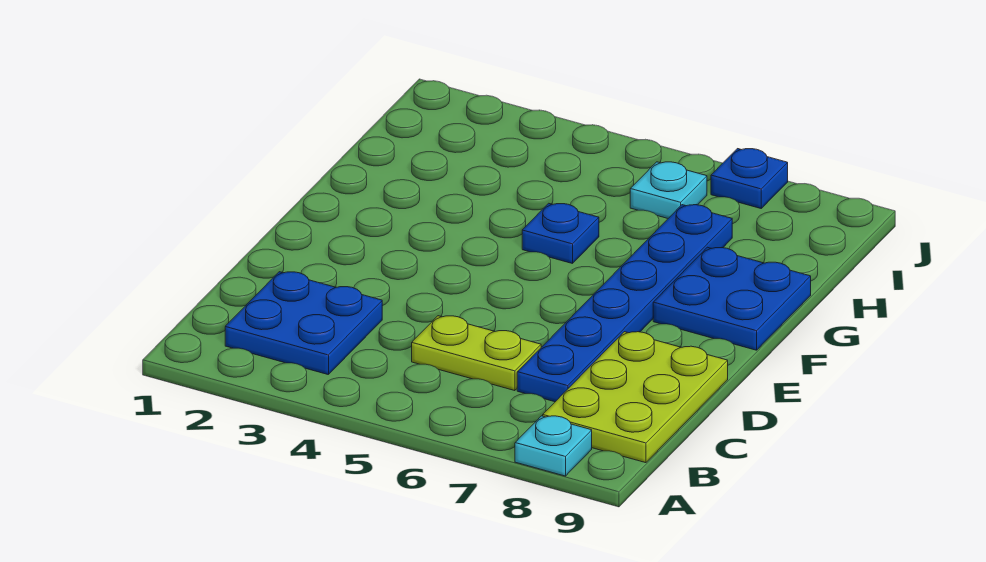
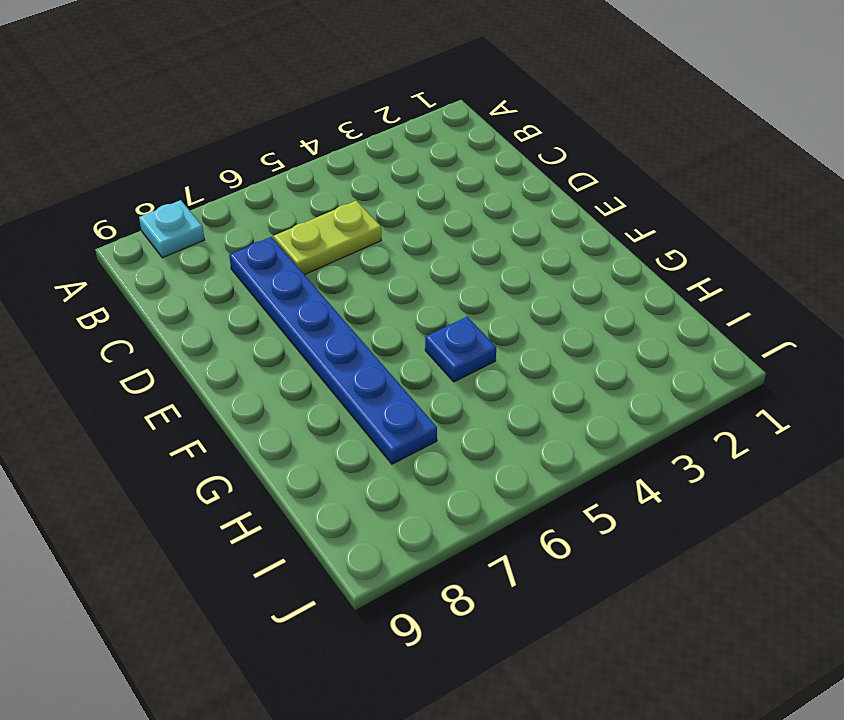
none -> blue 2x2 plate [225,272,382,375]
none -> lime 2x3 plate [543,332,728,463]

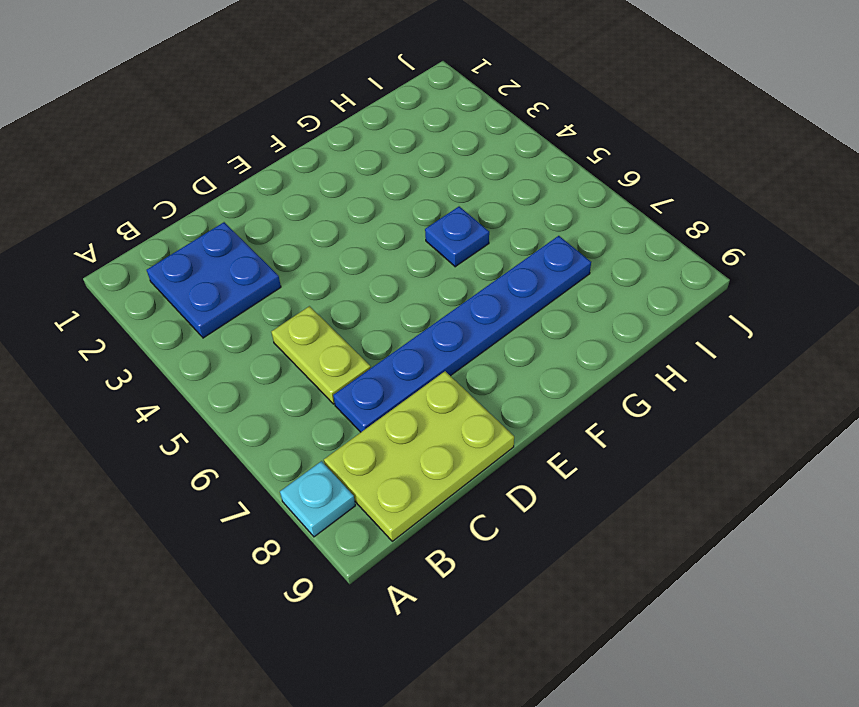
none -> blue 2x2 plate [653,247,811,350]
none -> cyan 1x1 plate [630,162,707,218]

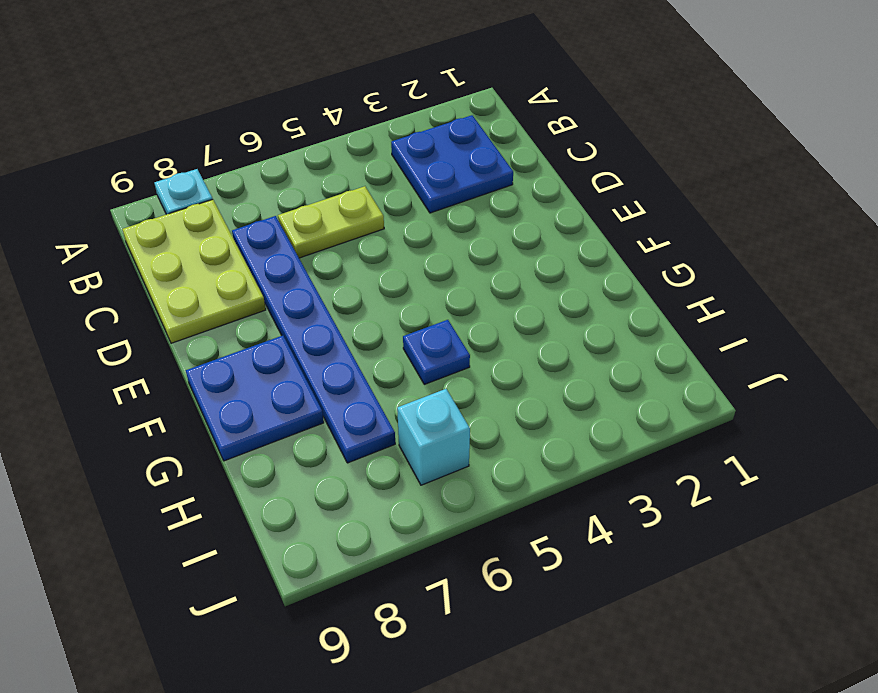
cyan 1x1 brick [397,389,470,485] -> cyan 1x1 plate [630,162,707,218]
none -> blue 1x1 plate [711,149,788,208]

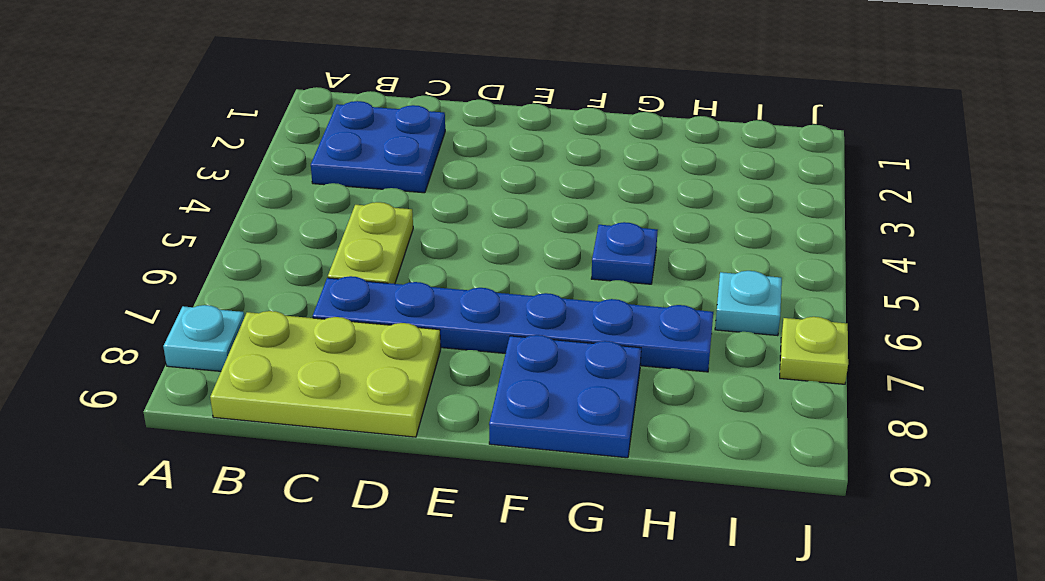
lime 1x1 plate [780,317,848,384] -> blue 1x1 plate [711,149,788,208]

